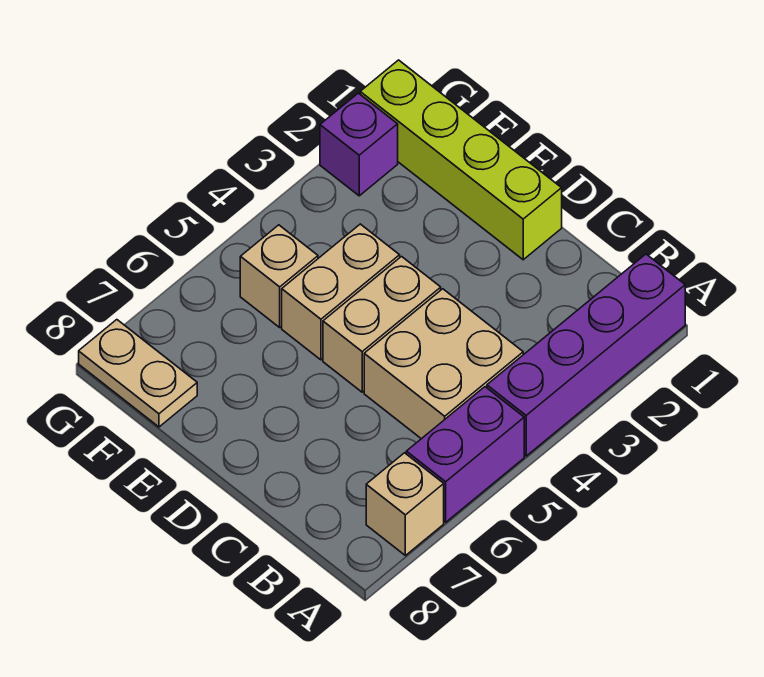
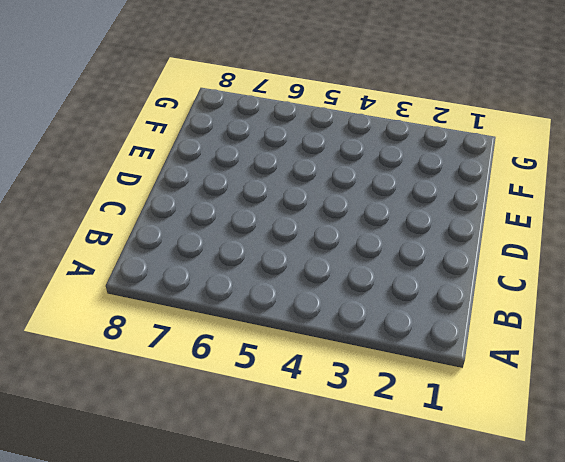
none -> purple 1x4 brick [487,254,685,456]
none -> purple 1x2 brick [406,387,524,522]

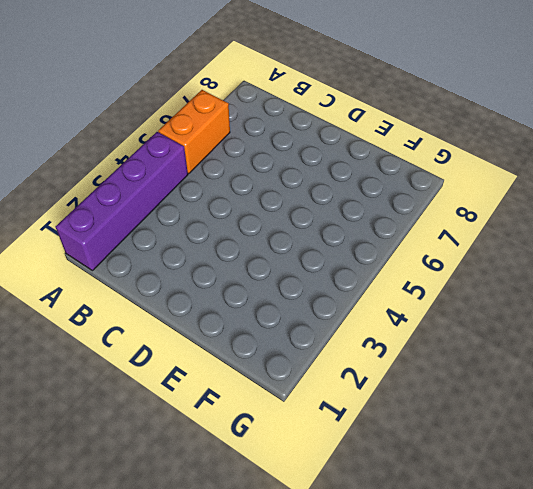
orange 1x2 brick [158,90,230,174] -> purple 1x2 brick [406,387,524,522]
none -> tan 1x1 brick [366,453,444,555]
none -> tan 2x2 brick [364,289,523,439]

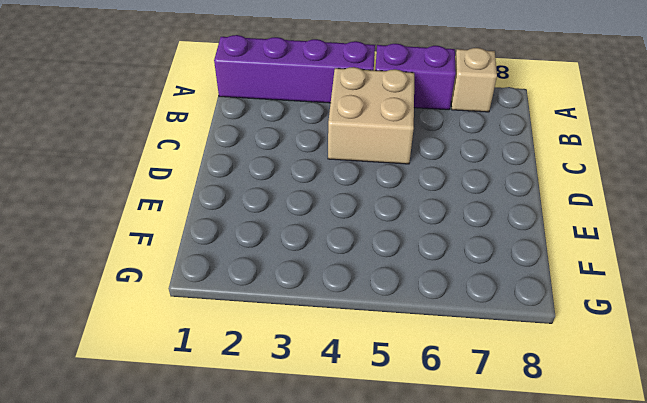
none -> lime 1x4 brick [360,60,562,260]
none -> tan 1x2 brick [323,257,441,392]

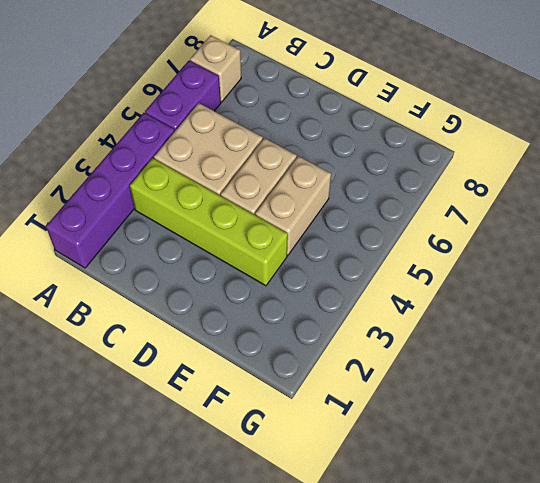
lime 1x4 brick [130,158,288,286] -> lime 1x4 brick moved to [360,60,562,260]
none -> tan 1x1 brick [240,225,318,327]
none -> tan 1x2 plate [79,320,197,427]

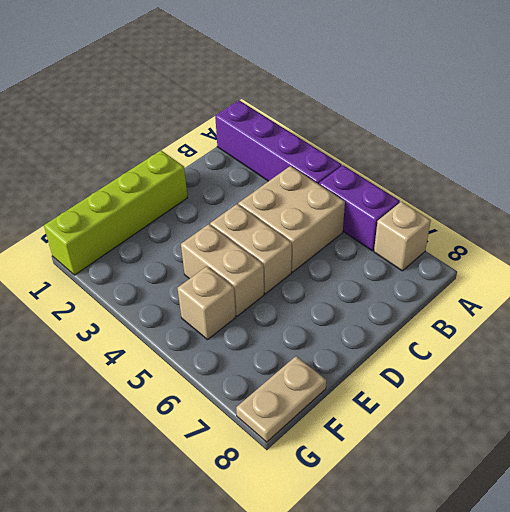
none -> purple 1x1 brick [320,93,398,196]

